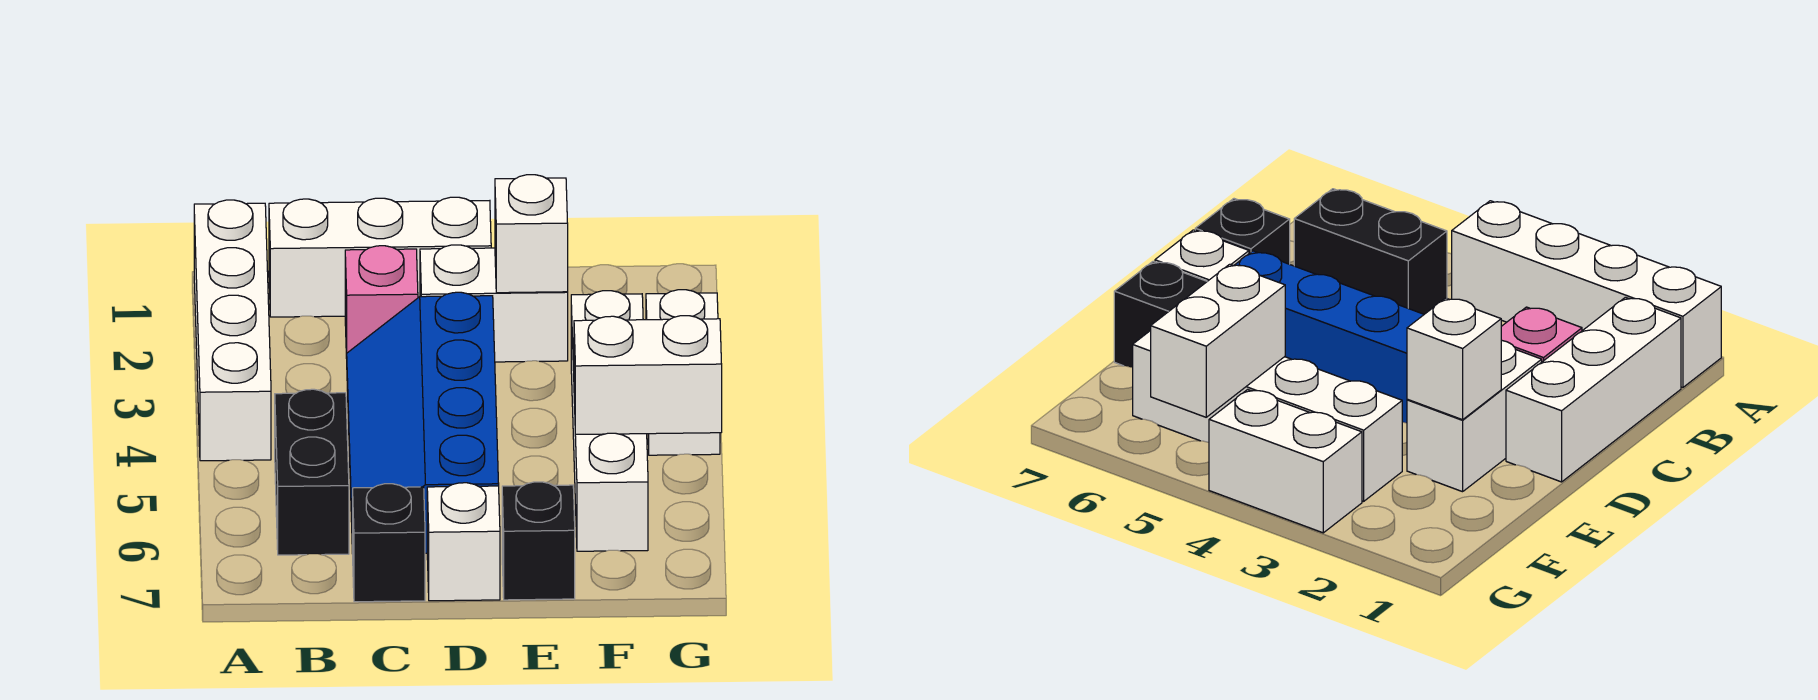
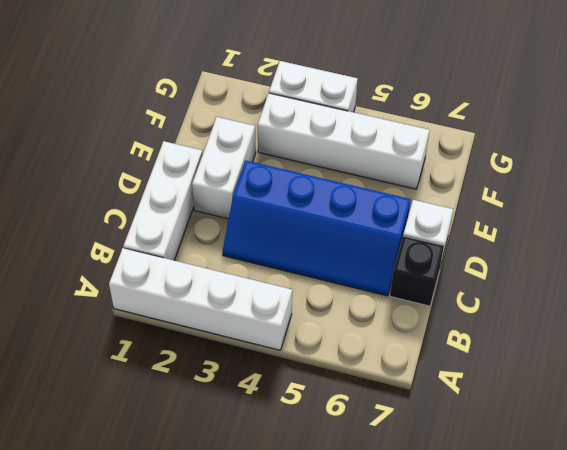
none -> black 1x2 brick [275,389,349,555]
none -> pink 1x1 brick [345,246,418,358]
none -> black 1x1 brick [502,482,575,600]

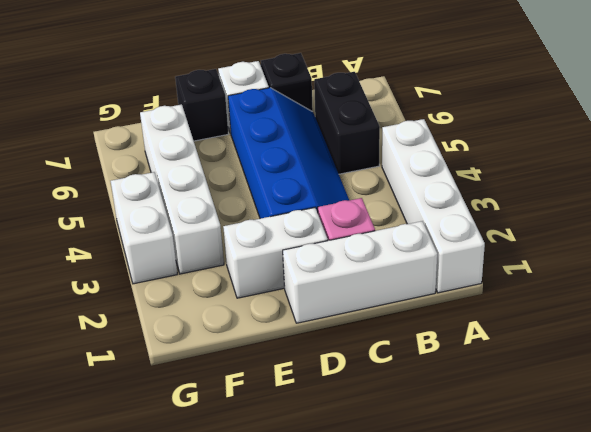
none -> white 1x1 brick [495,175,568,293]
none -> white 1x2 brick [574,316,722,435]

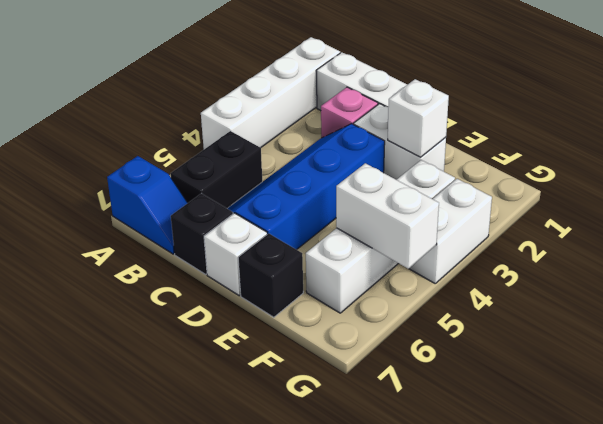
blue 1x2 slope [107,156,188,254] -> none

